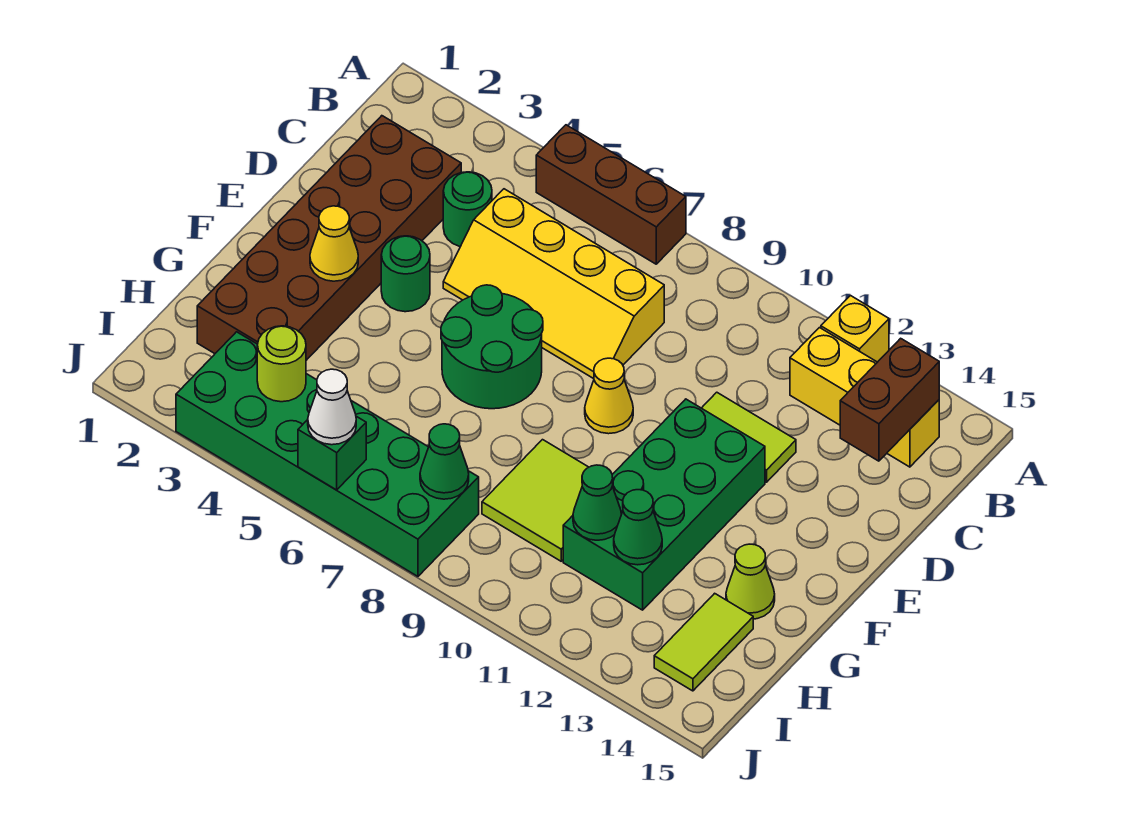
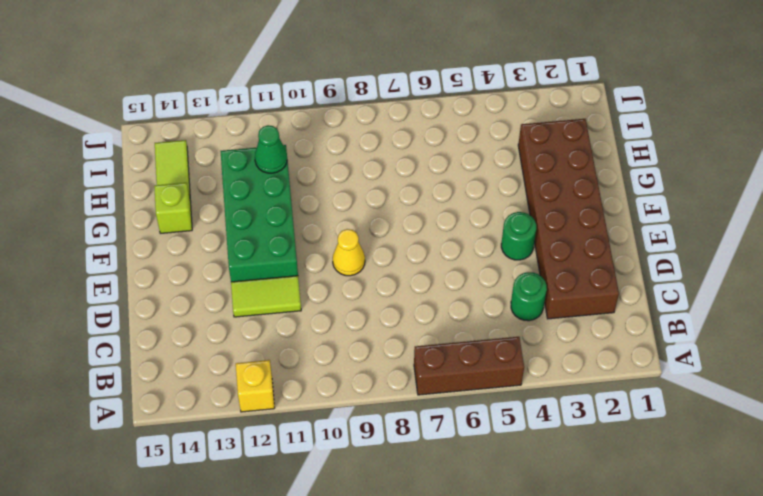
lime 1x1 brick [154,183,192,233] -> lime 1x1 cone [726,544,775,619]
none -> yellow 1x3 brick [790,328,939,467]
none -> yellow 2x4 slope [443,189,664,379]
none -> green 2x2 round brick [441,285,543,409]

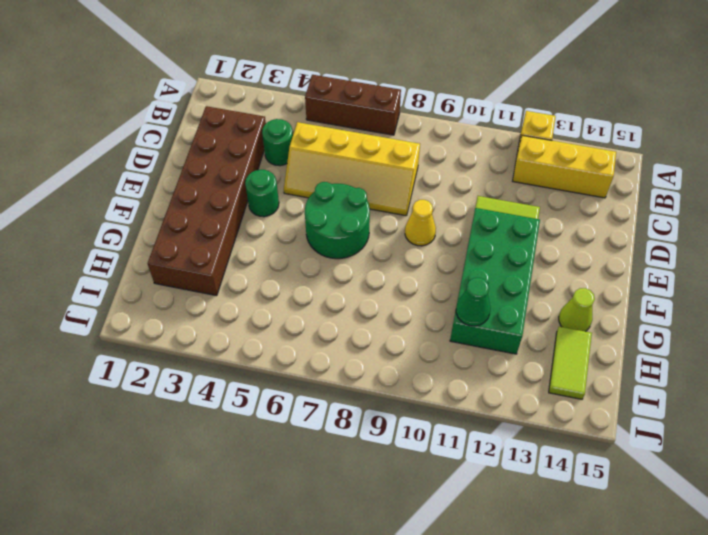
none -> lime 2x2 tile [482,440,589,561]
none -> green 2x6 brick [176,332,479,576]
none -> brown 1x2 brick [840,338,939,461]

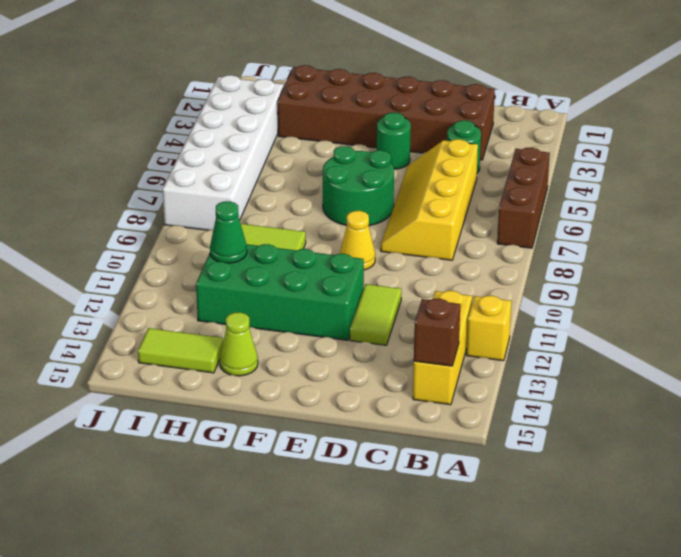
brown 1x1 brick [414,299,460,366] -> brown 1x2 brick [840,338,939,461]
white 2x6 brick [163,75,284,230] -> green 2x6 brick [176,332,479,576]
none -> yellow 1x1 cone [310,206,358,281]
none -> green 1x1 cone [614,490,662,565]
none -> lime 1x1 round brick [257,326,306,402]

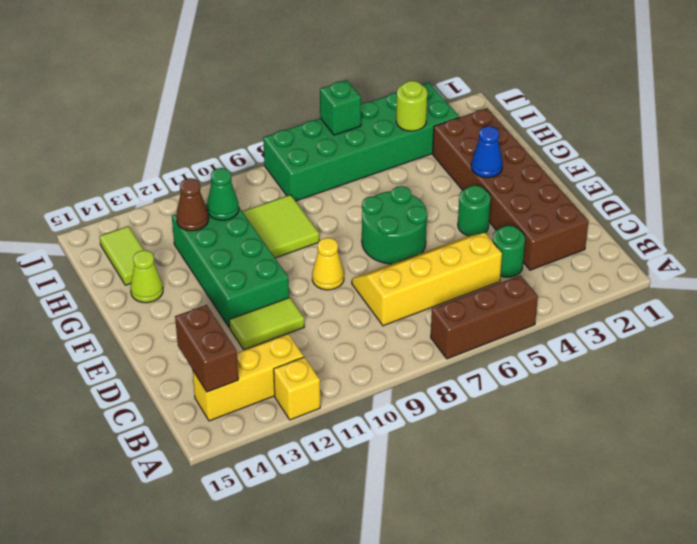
blue 1x1 cone [471,126,503,178] -> yellow 1x1 cone [310,206,358,281]
brown 1x1 cone [176,178,209,231] -> green 1x1 cone [614,490,662,565]
none -> green 1x1 cone [420,424,469,499]
none -> white 1x1 cone [308,369,356,445]

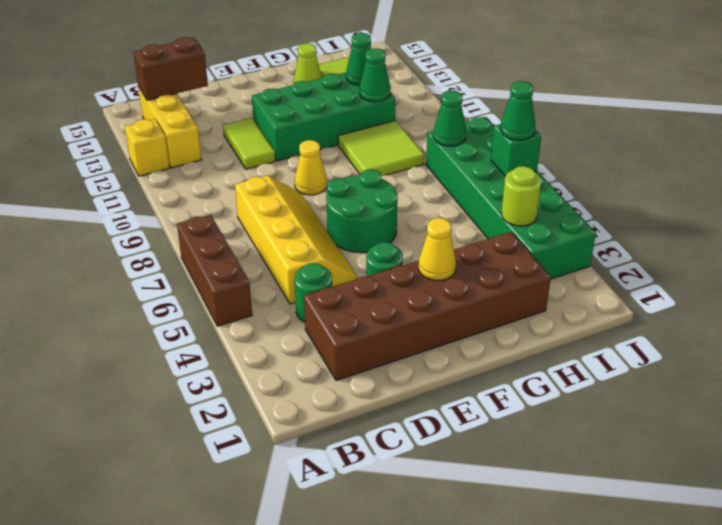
green 1x1 cone [500,81,535,140] -> white 1x1 cone [308,369,356,445]

